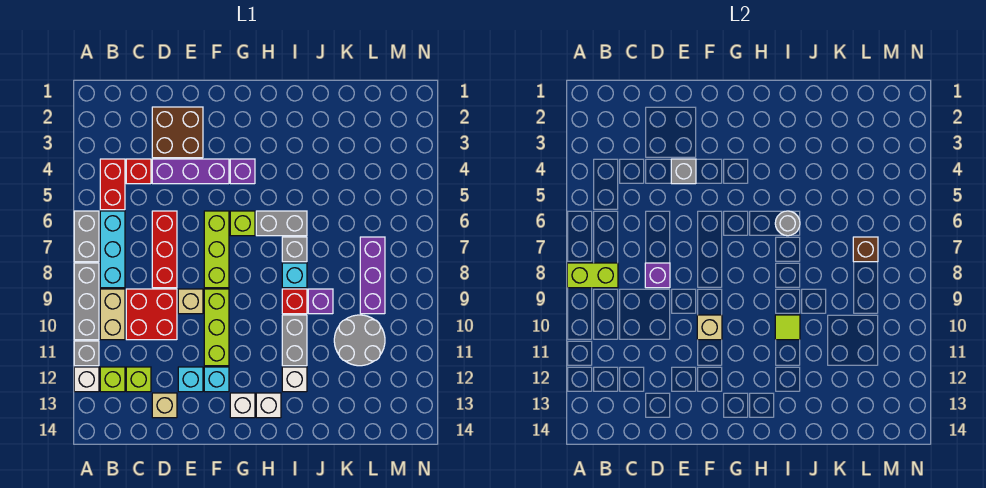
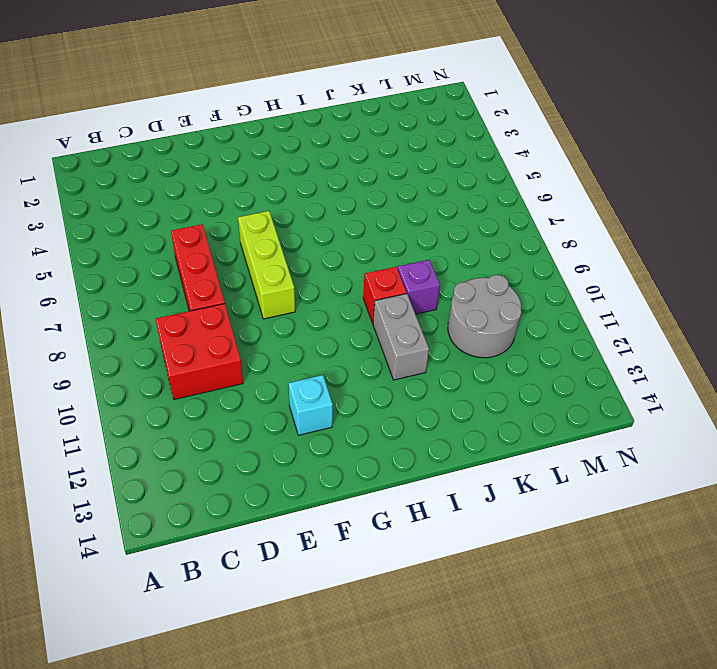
none -> grey 1x2 brick [74,211,99,262]
none -> grey 1x3 brick [74,263,99,340]
none -> grey 1x1 brick [74,341,99,366]
none -> white 1x1 brick [74,367,99,392]

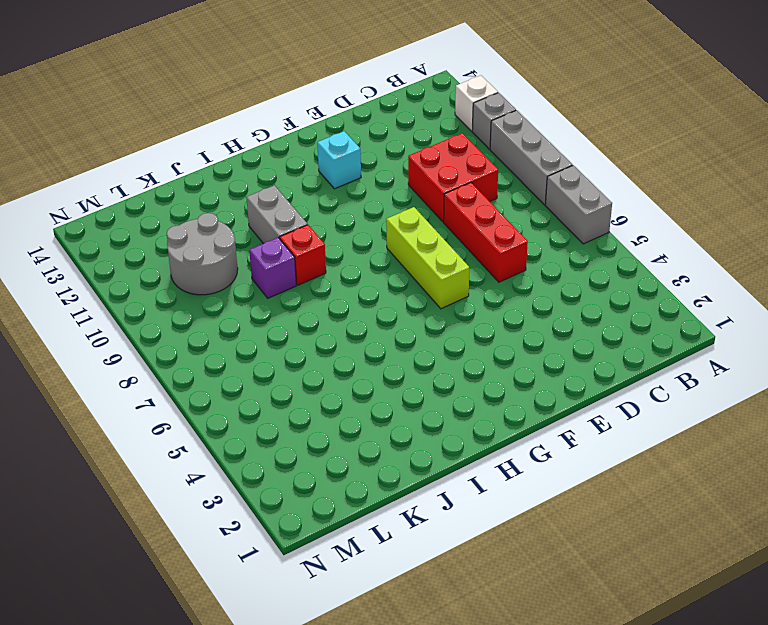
none -> red 1x2 brick [100,159,125,210]
none -> cyan 1x3 brick [100,211,125,288]
none -> tan 1x2 brick [100,289,125,340]
none -> lime 1x1 brick [100,367,125,392]

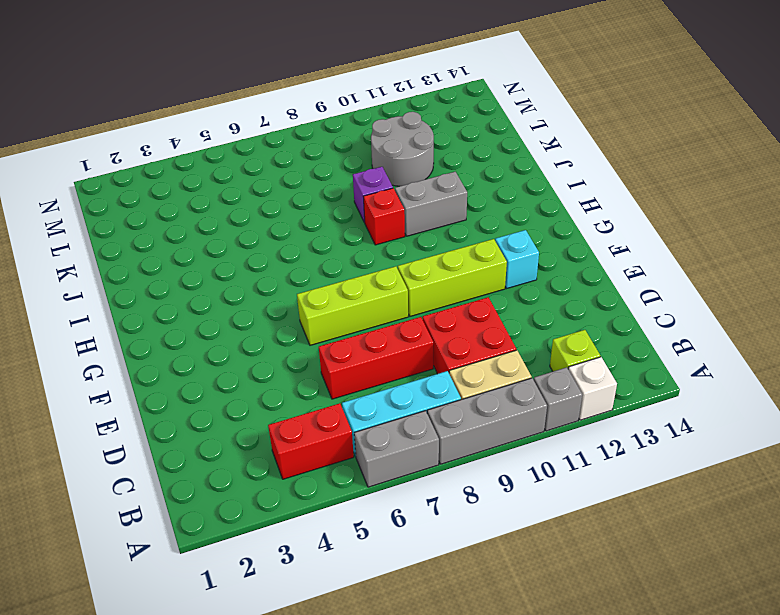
none -> red 1x1 brick [126,159,151,184]
none -> lime 1x1 brick [126,367,151,392]
none -> brown 2x2 brick [152,107,203,158]
none -> purple 1x3 brick [152,159,229,184]

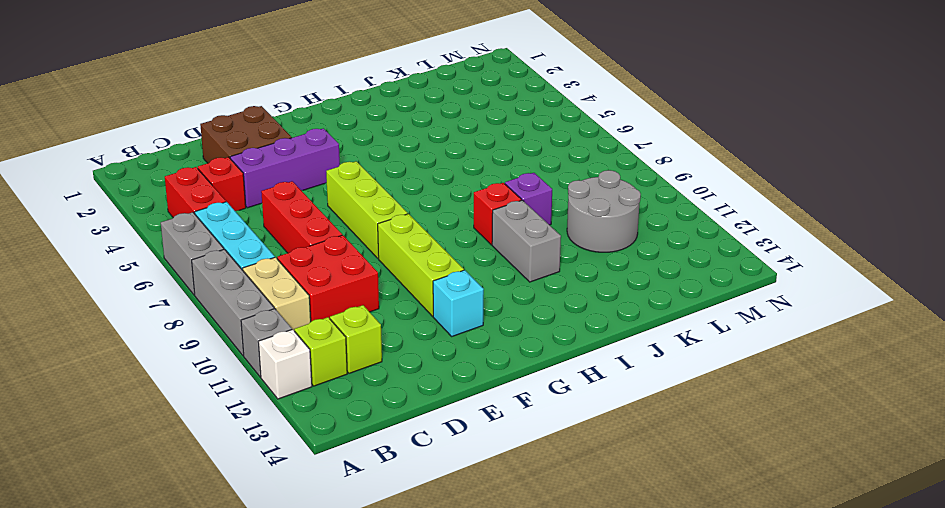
none -> tan 1x1 brick [152,393,177,418]
none -> tan 1x1 brick [178,289,203,314]
none -> cyan 1x1 brick [178,367,203,392]
none -> purple 1x1 brick [230,159,255,184]

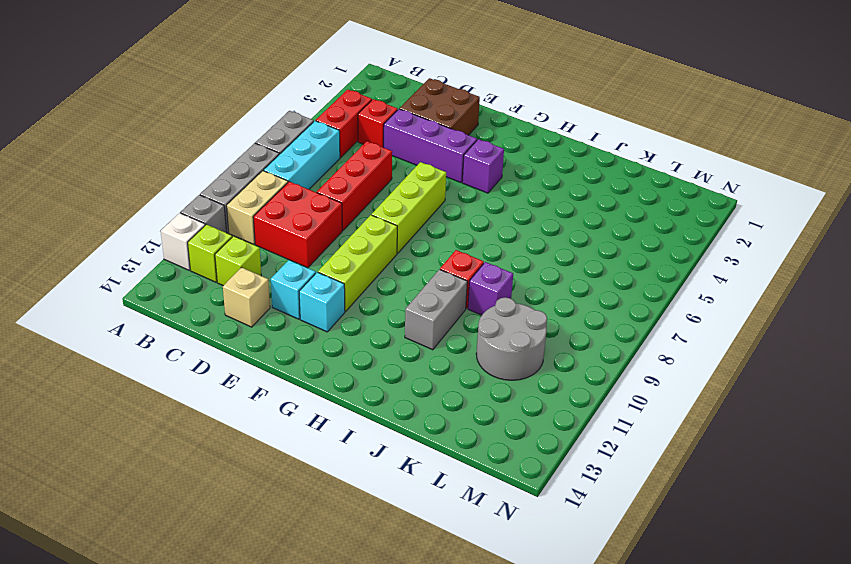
none -> tan 1x1 brick [178,289,203,314]
none -> lime 1x1 brick [230,211,255,236]
none -> white 1x1 brick [230,393,255,418]
none -> grey 1x2 brick [256,211,307,236]

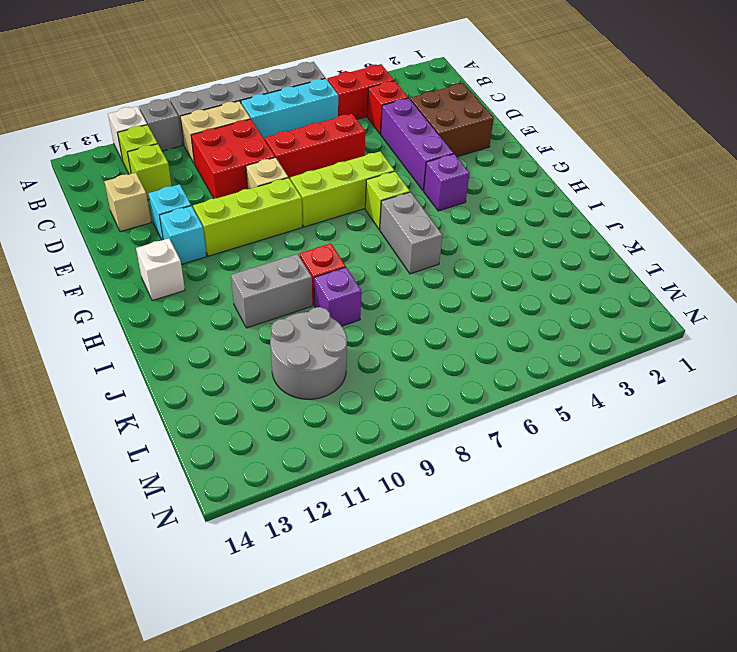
none -> white 1x1 brick [256,393,281,418]
none -> grey 1x1 brick [282,237,307,262]
none -> cyan 1x1 brick [282,263,307,288]
none -> white 1x1 brick [282,367,307,392]

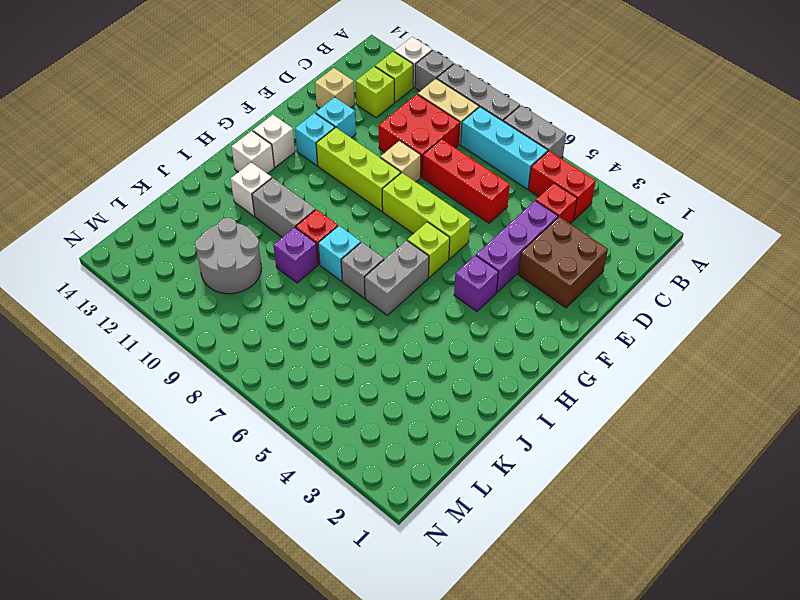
none -> purple 1x3 brick [360,237,385,314]
none -> lime 1x2 brick [567,263,618,288]
none -> purple 1x1 brick [645,263,670,288]
none -> grey 1x1 brick [671,159,696,184]

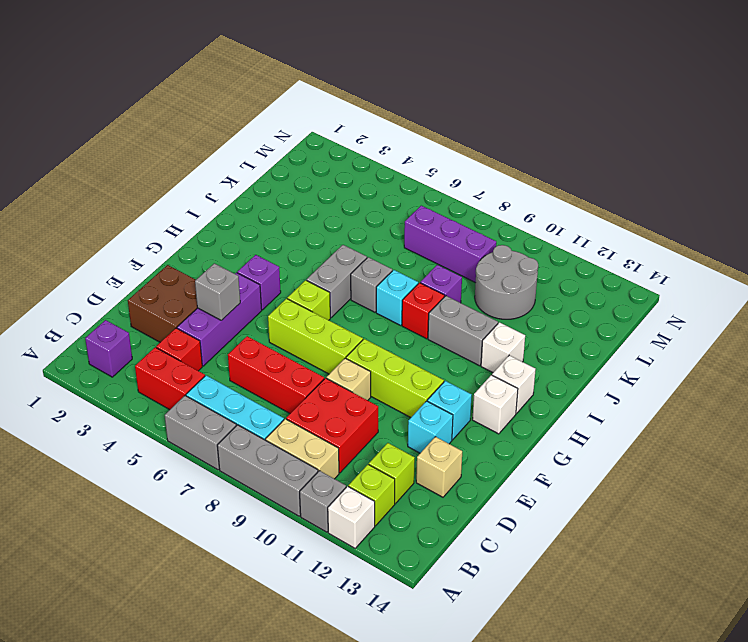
purple 1x1 brick [85,320,132,377] -> purple 1x1 brick moved to [645,263,670,288]
none -> lime 1x2 brick [567,263,618,288]
none -> tan 1x1 brick [697,315,722,340]
none -> grey 1x1 round brick [775,211,800,236]
none -> lime 1x1 tile [775,315,800,340]

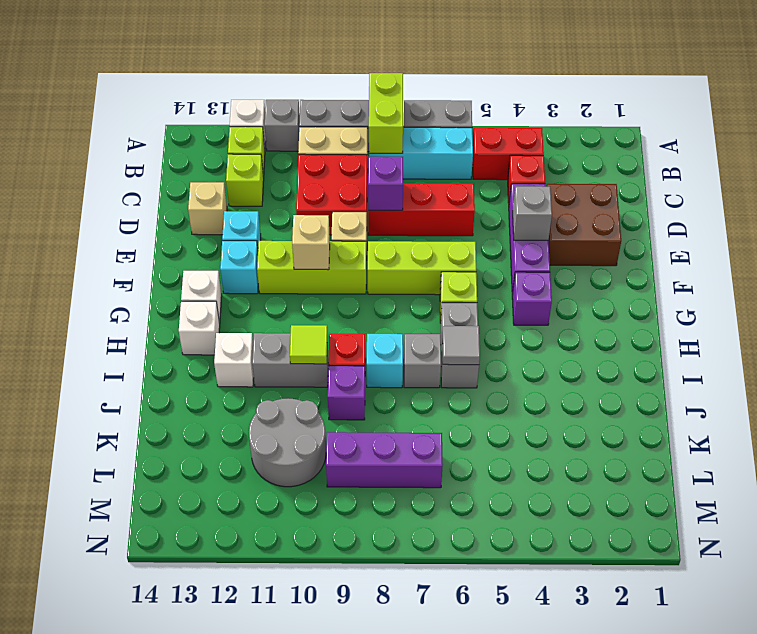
grey 1x1 tile [442,326,480,365] -> grey 1x1 round brick [775,211,800,236]
none -> brown 1x1 brick [853,237,878,262]

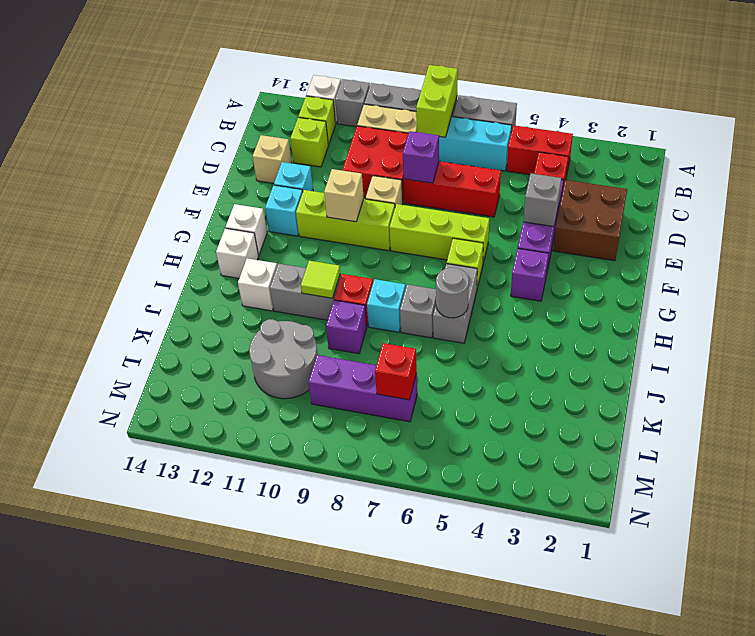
red 1x1 brick [375,343,417,400] -> brown 1x1 brick [853,237,878,262]

